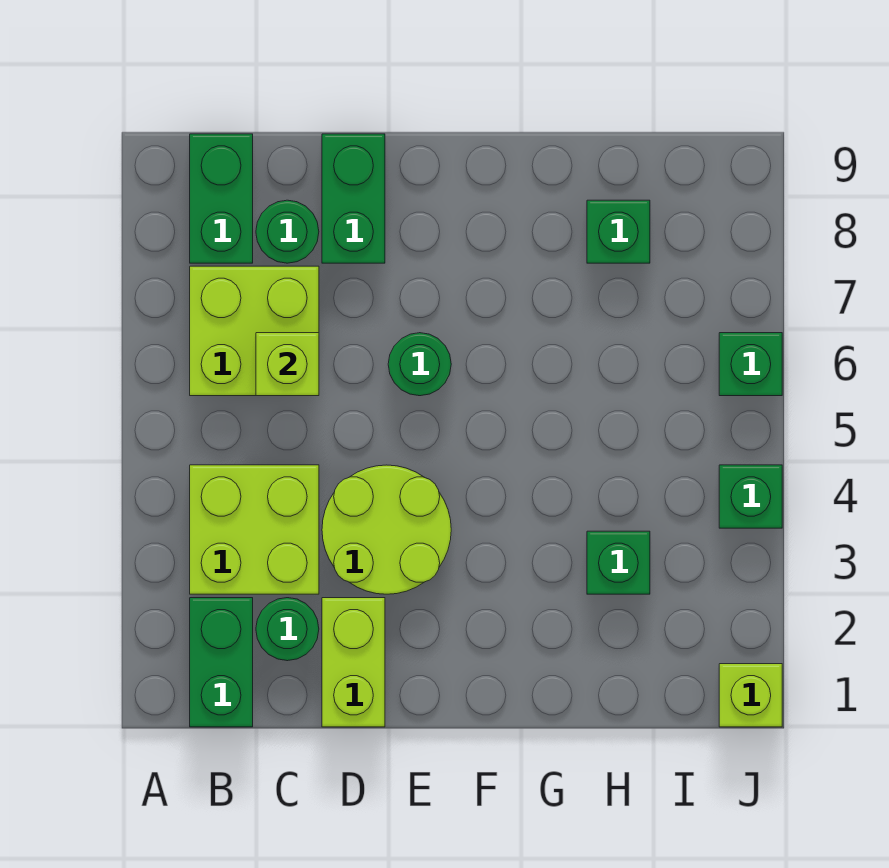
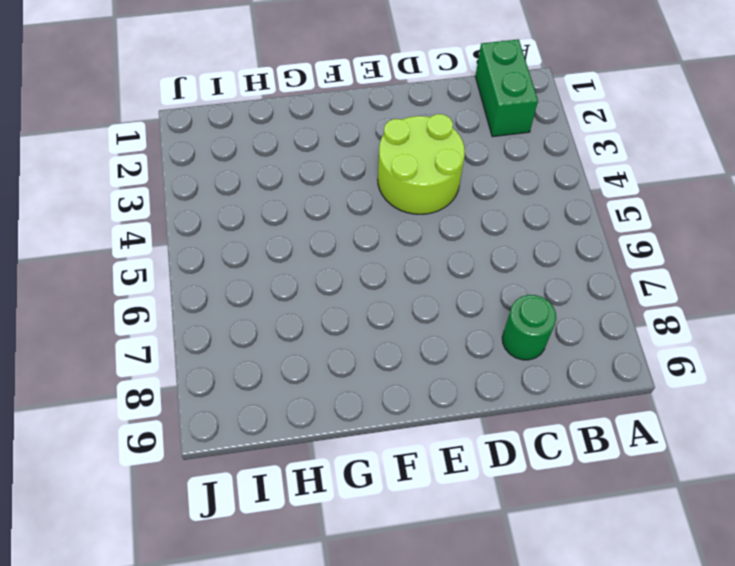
none -> lime 2x2 brick [190,465,319,594]
none -> lime 2x2 brick [190,266,319,396]
none -> green 1x2 brick [190,134,253,263]

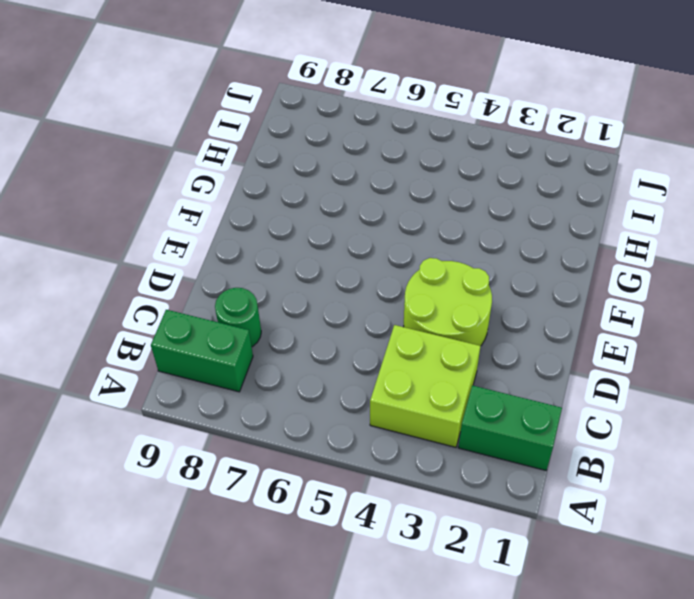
none -> lime 2x2 brick [190,266,319,396]
none -> green 1x1 round brick [256,598,319,661]
none -> lime 1x2 brick [322,598,385,727]

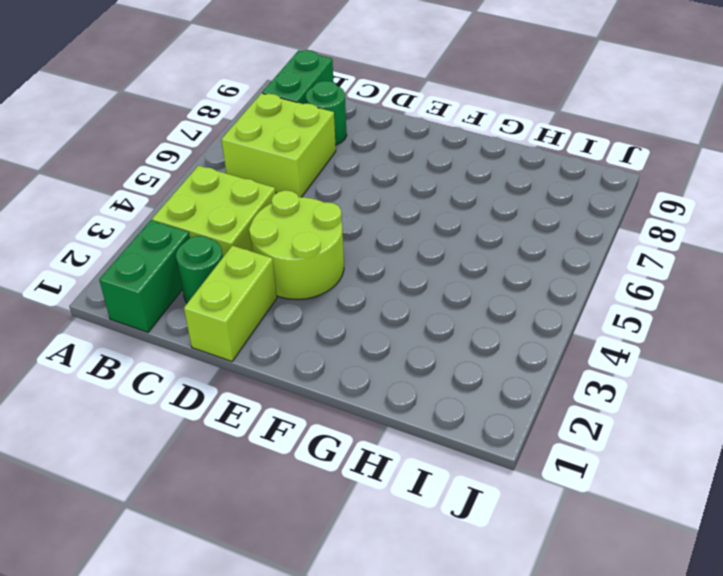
none -> green 1x2 brick [322,134,385,263]
none -> green 1x1 round brick [388,333,451,396]
none -> green 1x1 brick [587,531,650,594]

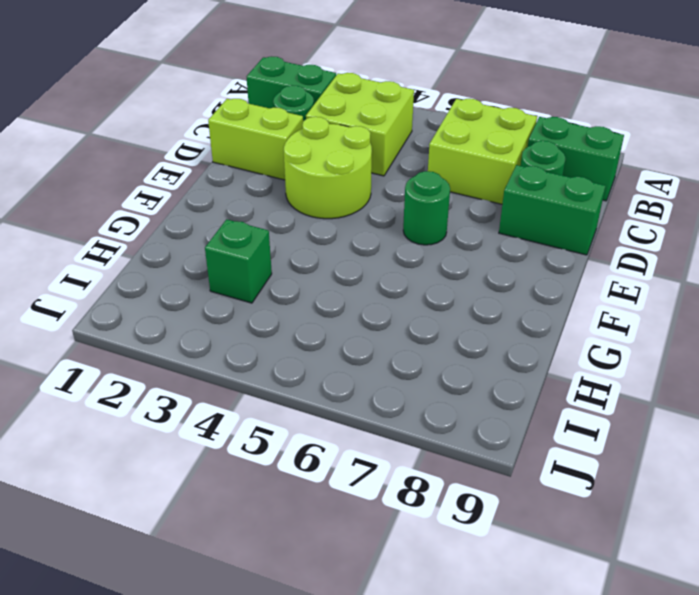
none -> green 1x1 brick [587,200,650,263]
none -> lime 1x1 brick [719,664,782,727]
none -> green 1x1 brick [719,465,782,528]

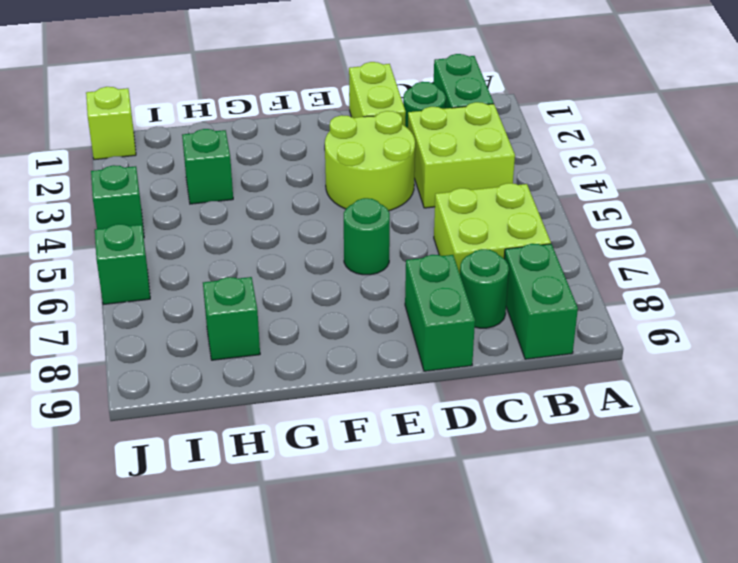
none -> lime 1x1 brick [256,333,319,396]

